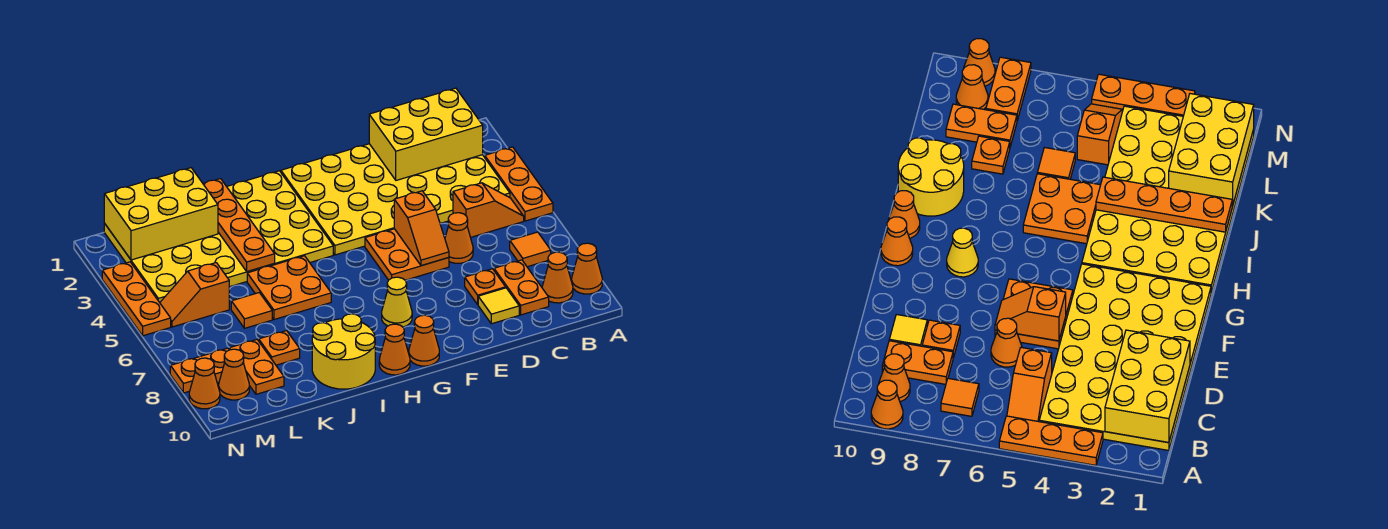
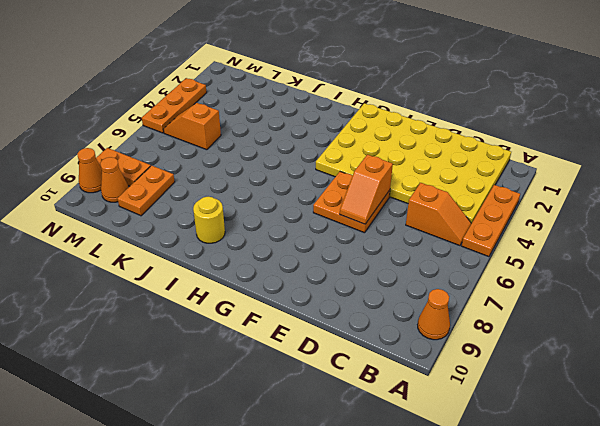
yellow 1x1 round brick [193,197,225,243] -> yellow 2x2 round brick [312,314,375,389]
none -> orange 1x1 tile [510,232,551,267]
none -> orange 1x1 cone [542,252,573,303]
none -> orange 1x2 plate [494,260,549,315]

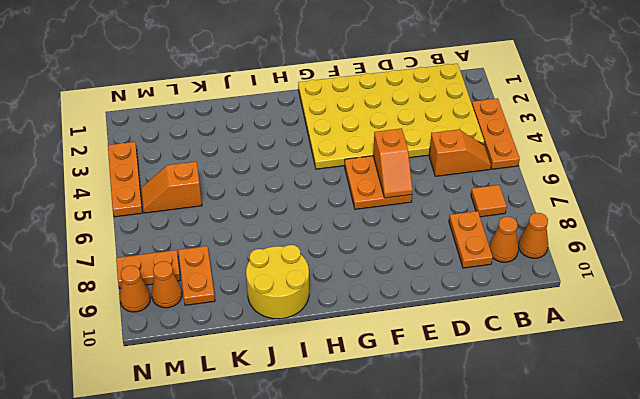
none -> orange 1x1 cone [445,213,473,263]
none -> orange 1x1 plate [465,269,506,304]
none -> yellow 1x1 tile [478,288,519,324]

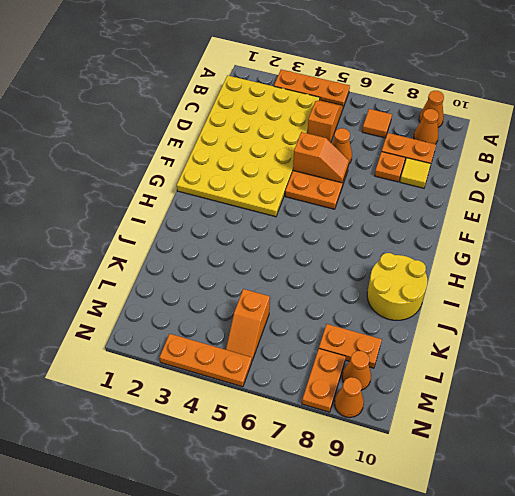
none -> yellow 1x1 cone [382,277,412,327]
none -> orange 1x1 cone [409,315,439,366]
none -> yellow 4x6 plate [104,171,333,303]

